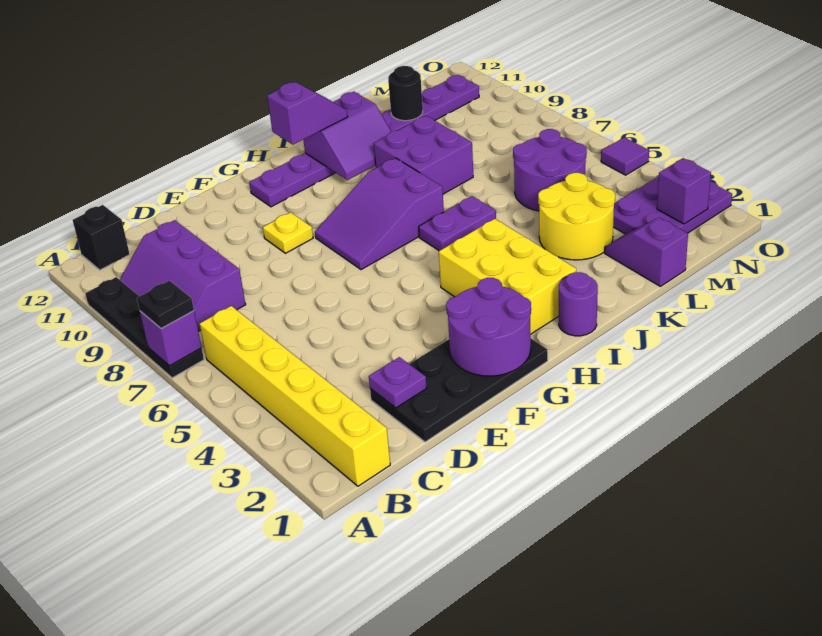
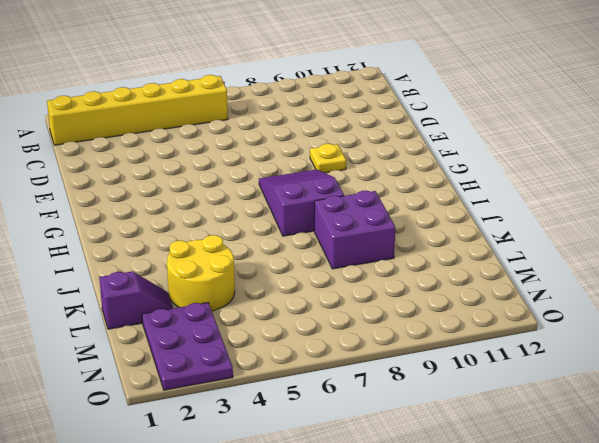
none -> black 1x4 plate [85,277,204,378]
none -> purple 2x3 slope [120,220,246,331]
none -> black 1x1 brick [73,205,130,270]

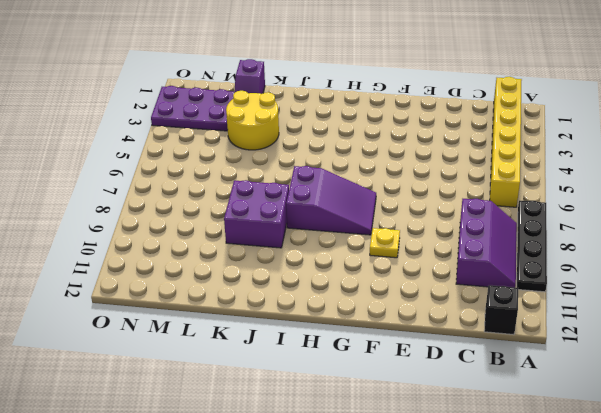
none -> black 2x4 plate [370,339,548,442]
none -> purple 1x8 plate [249,75,479,207]
none -> yellow 2x3 brick [439,219,576,334]

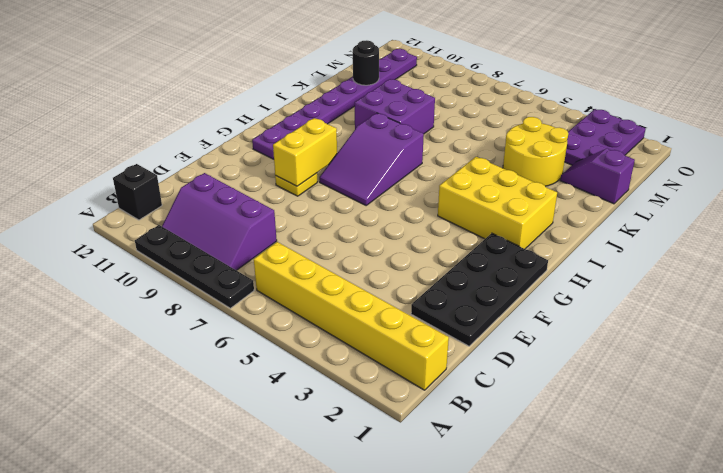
yellow 1x2 brick [273,118,337,186] -> none
none -> purple 1x1 round brick [559,272,598,336]
none -> purple 1x2 plate [419,196,496,251]
none -> purple 2x2 round brick [513,129,587,211]

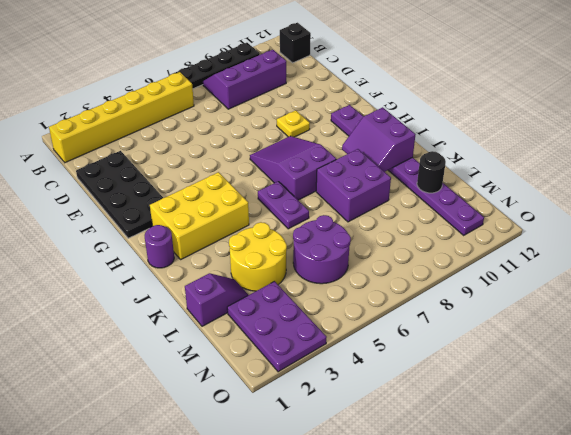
none -> purple 1x1 tile [601,137,649,175]
none -> purple 1x1 brick [140,311,201,366]
none -> purple 1x1 plate [369,357,427,408]

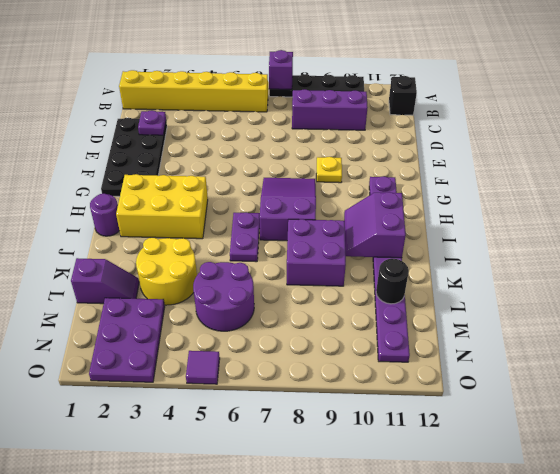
none -> purple 2x2 round brick [446,278,531,376]
none -> purple 1x1 brick [657,158,711,224]
none -> black 1x1 plate [137,281,194,328]

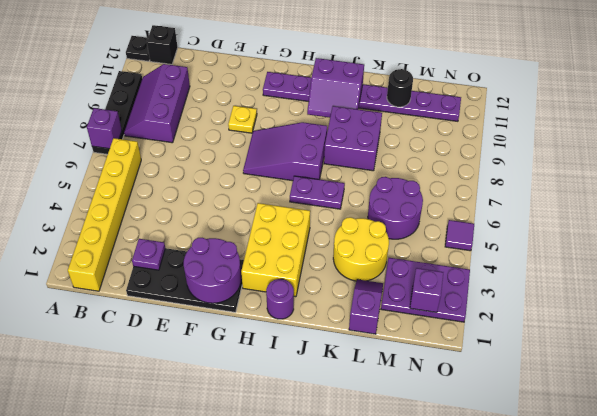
black 1x1 plate [126,36,150,61] -> black 1x1 plate moved to [137,281,194,328]
none -> purple 1x2 slope [267,82,348,145]

